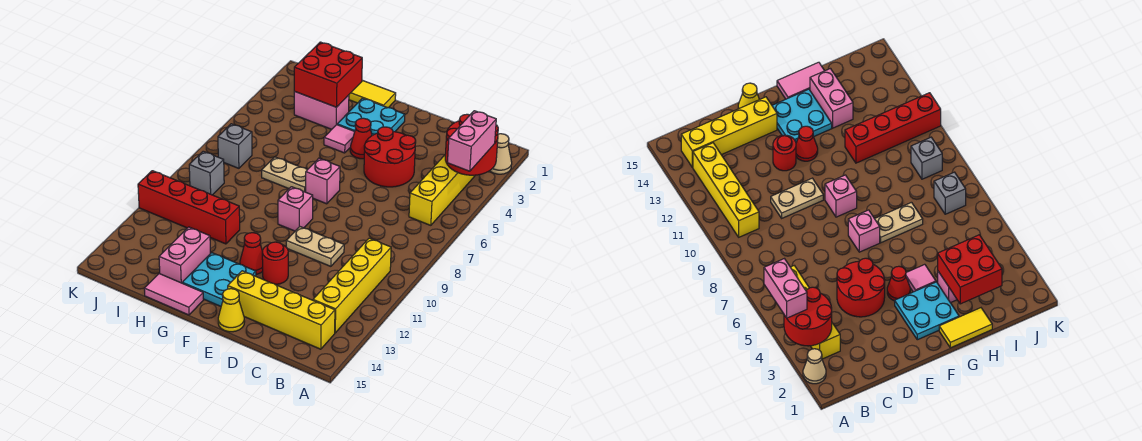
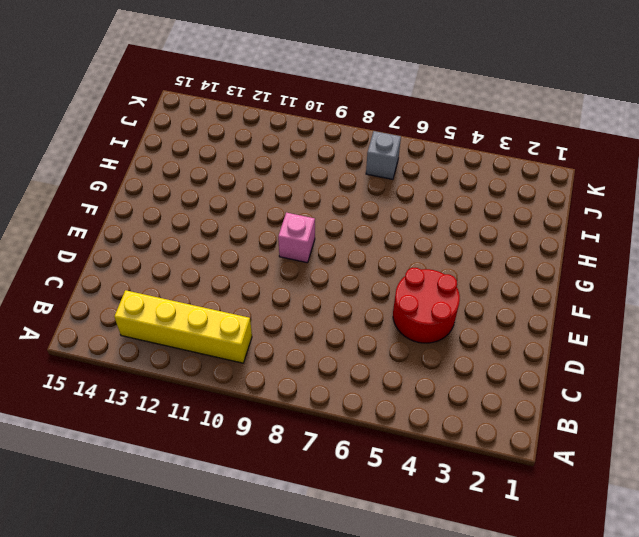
none -> tan 1x1 cone [490,134,512,174]
none -> yellow 1x4 brick [409,155,475,225]
none -> yellow 1x4 brick [228,271,335,349]

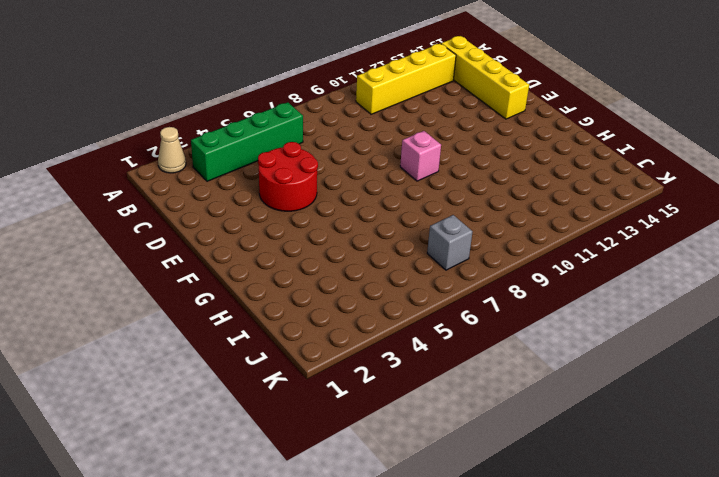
green 1x4 brick [191,102,303,181] -> yellow 1x4 brick [409,155,475,225]
none -> tan 1x2 plate [286,227,344,266]
none -> red 1x1 round brick [262,242,288,284]
none -> yellow 1x1 cone [218,289,245,332]

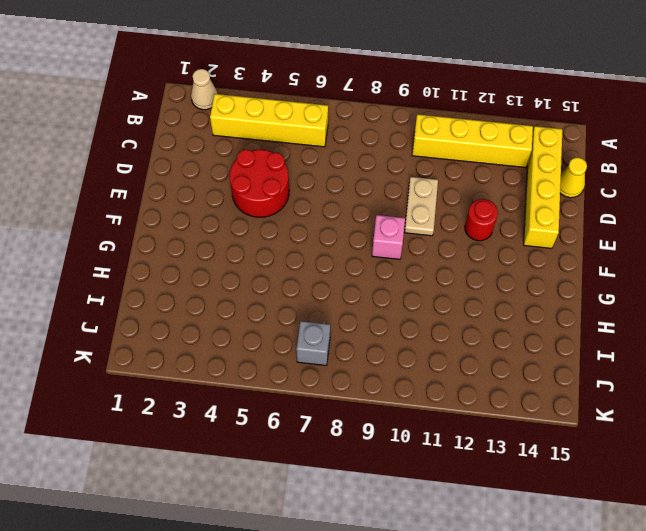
yellow 1x1 cone [560,157,587,198] -> yellow 1x1 cone moved to [218,289,245,332]
none -> cyan 2x2 plate [337,98,405,135]
none -> red 1x1 cone [350,118,372,159]
none -> pink 1x1 brick [306,158,340,204]

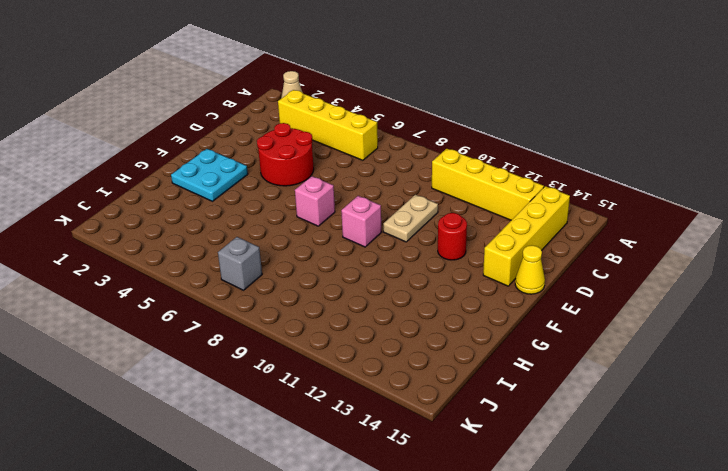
none -> red 1x1 cone [350,118,372,159]
none -> red 1x1 cone [240,233,263,274]
none -> cyan 2x2 plate [183,253,256,306]

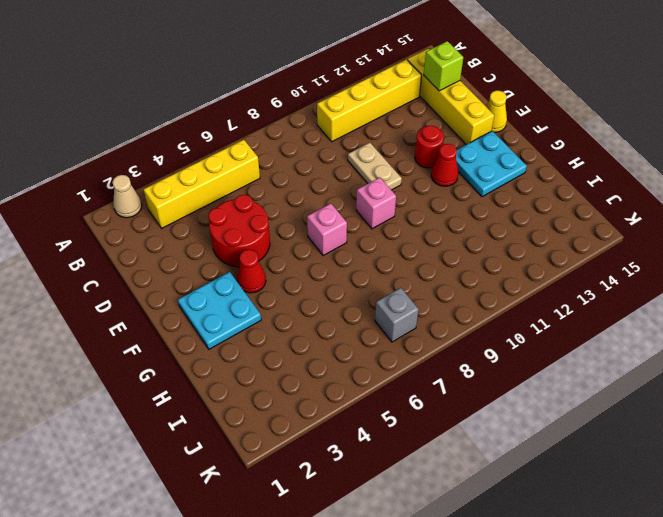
lime 1x1 brick [424,41,463,91] -> none
none -> yellow 1x2 tile [349,80,396,108]
none -> pink 1x1 tile [324,125,355,153]
none -> tan 1x2 plate [262,157,307,192]

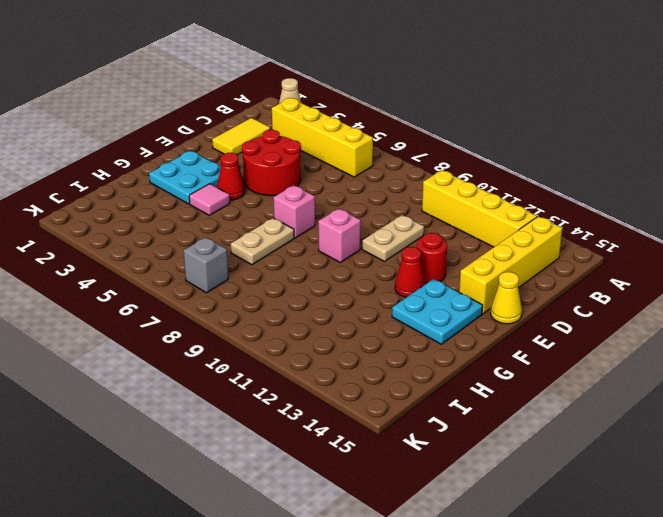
yellow 1x2 tile [212,118,270,155] -> yellow 1x2 tile moved to [349,80,396,108]
none -> pink 1x2 tile [144,273,204,315]
none -> pink 1x2 brick [294,92,349,129]
none -> red 1x4 brick [138,171,240,244]

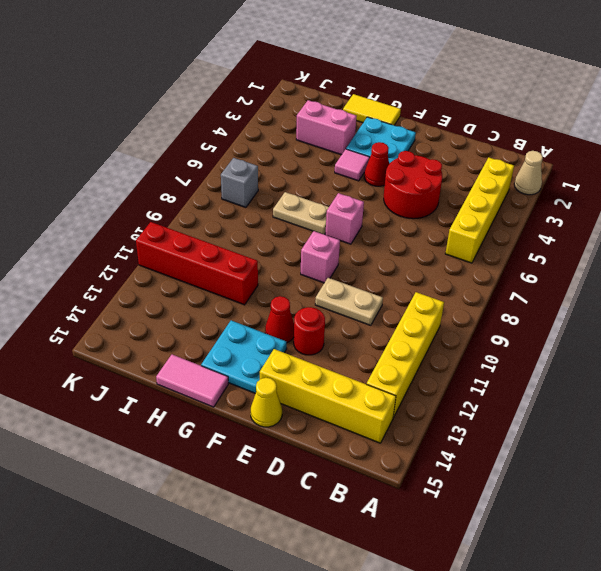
none -> pink 1x2 brick [159,227,211,283]
none -> grey 1x1 brick [189,151,224,195]
none -> red 2x2 round brick [445,114,498,175]

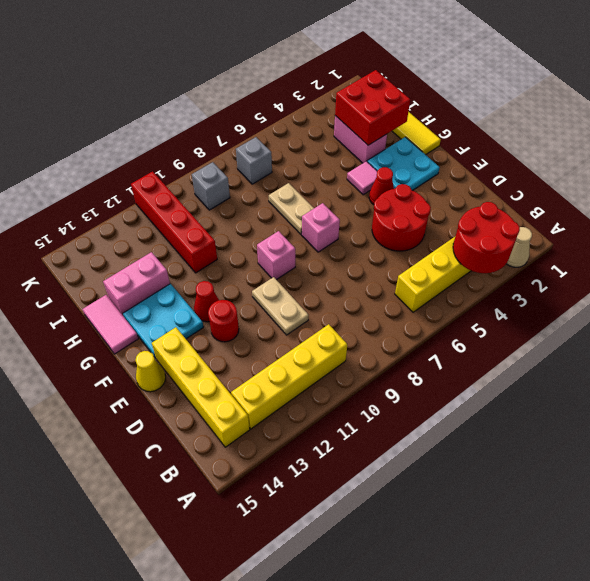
none -> pink 1x2 brick [448,111,496,171]

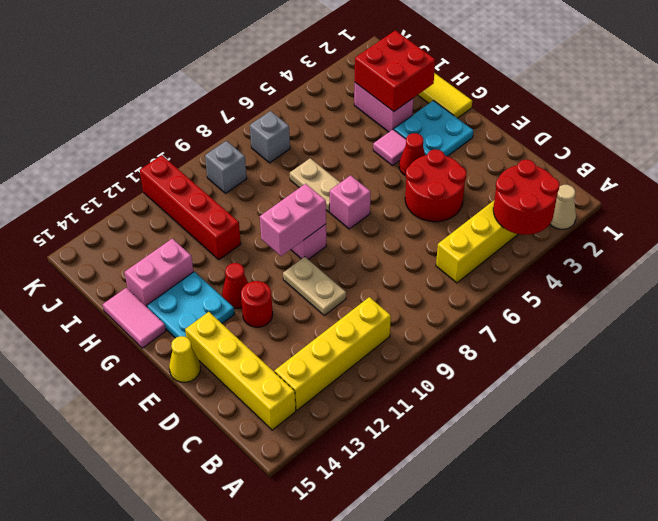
pink 1x2 brick [260,184,326,256] -> pink 1x2 brick moved to [448,111,496,171]

